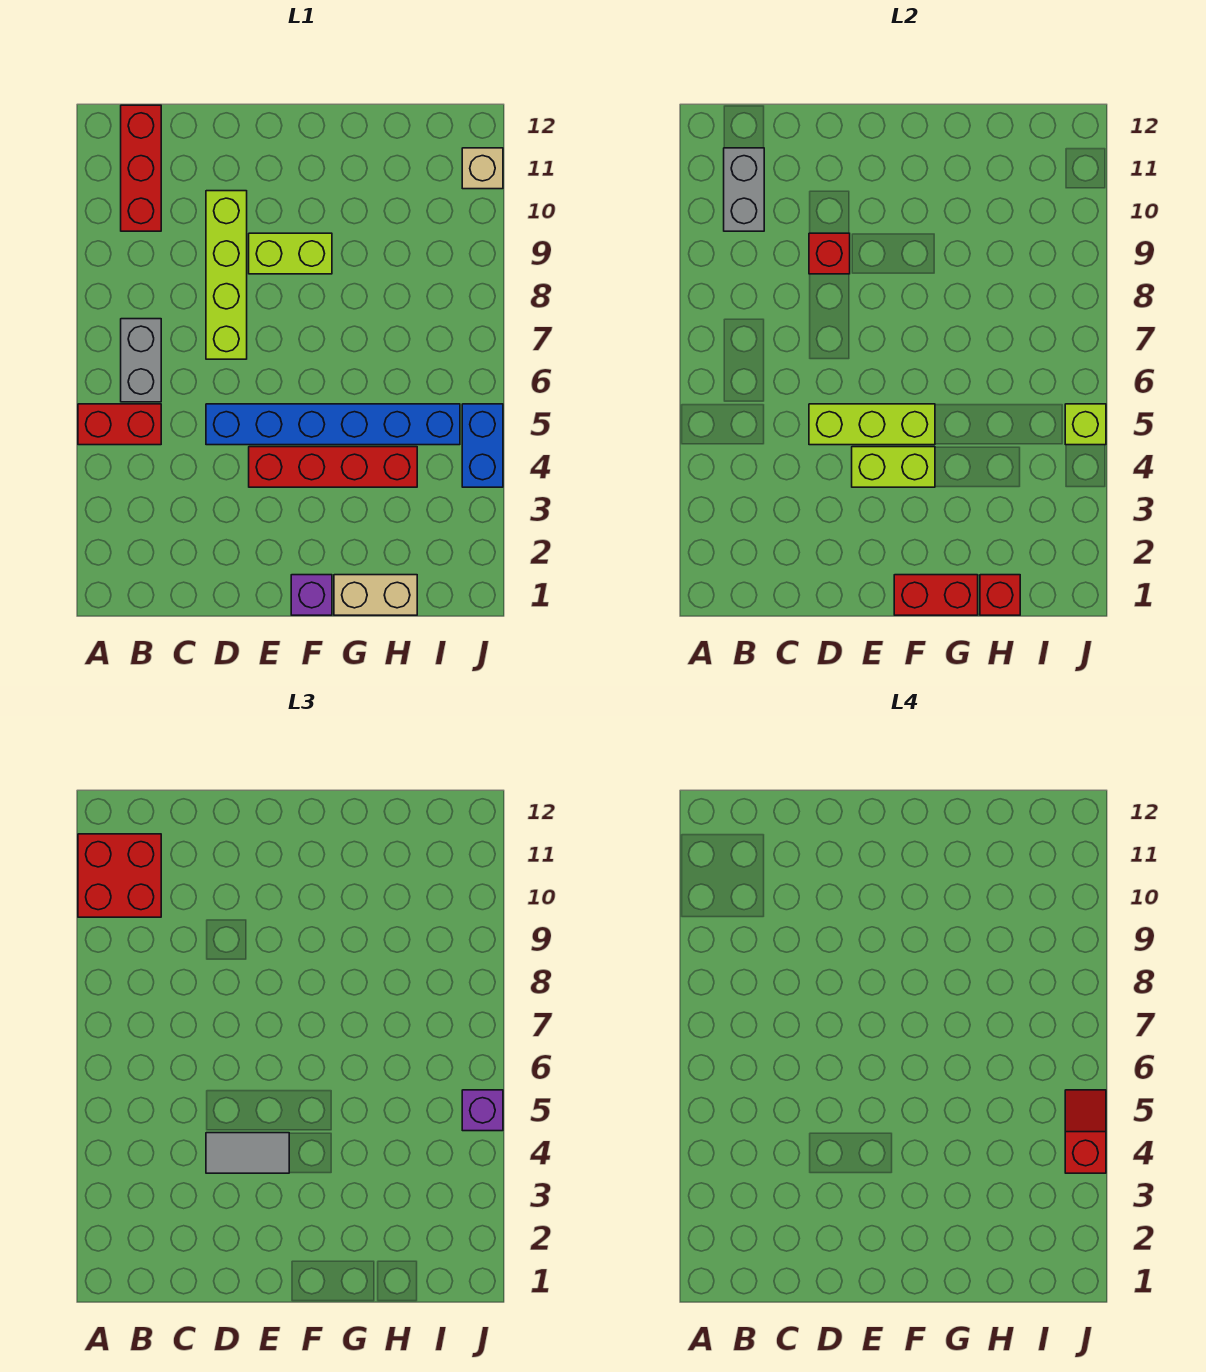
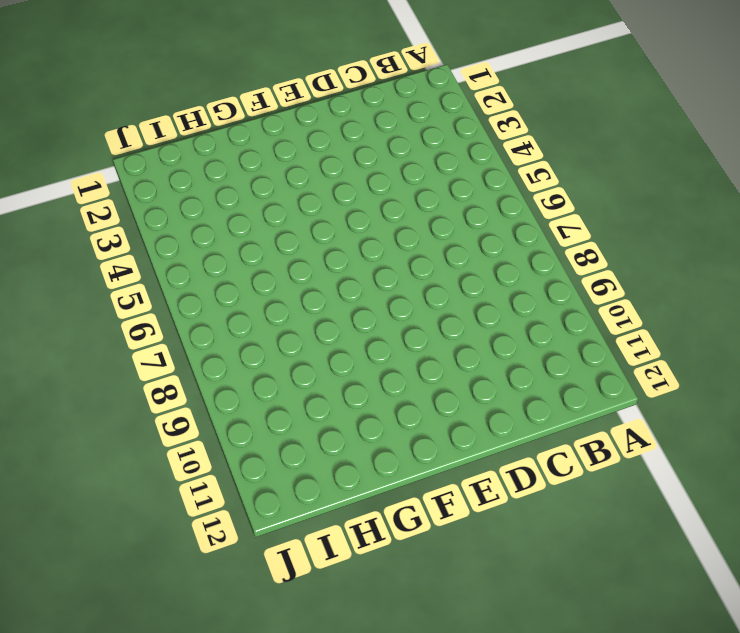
none -> red 1x2 brick [78,404,161,445]
none -> grey 1x2 brick [121,319,161,402]
none -> red 1x3 brick [121,105,161,231]

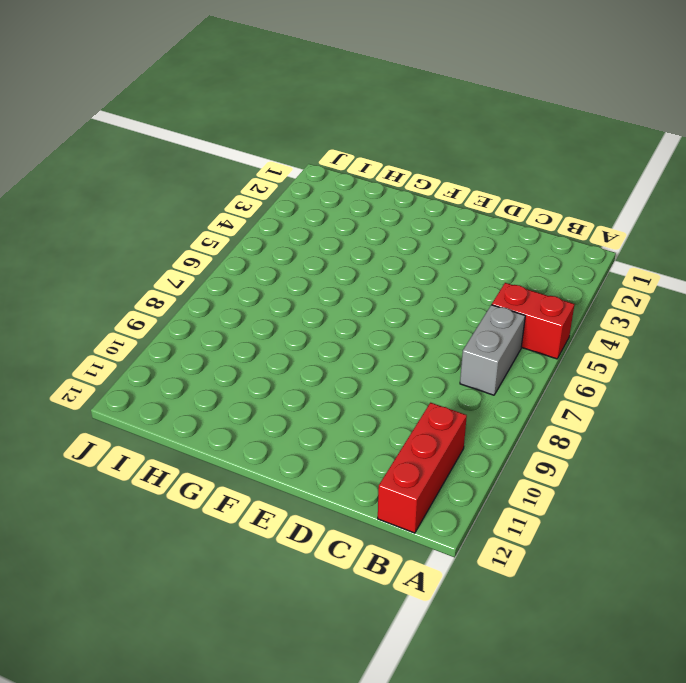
none -> blue 1x6 brick [206,404,460,445]
none -> lime 1x4 brick [206,191,247,359]
none -> red 1x4 brick [249,447,417,487]

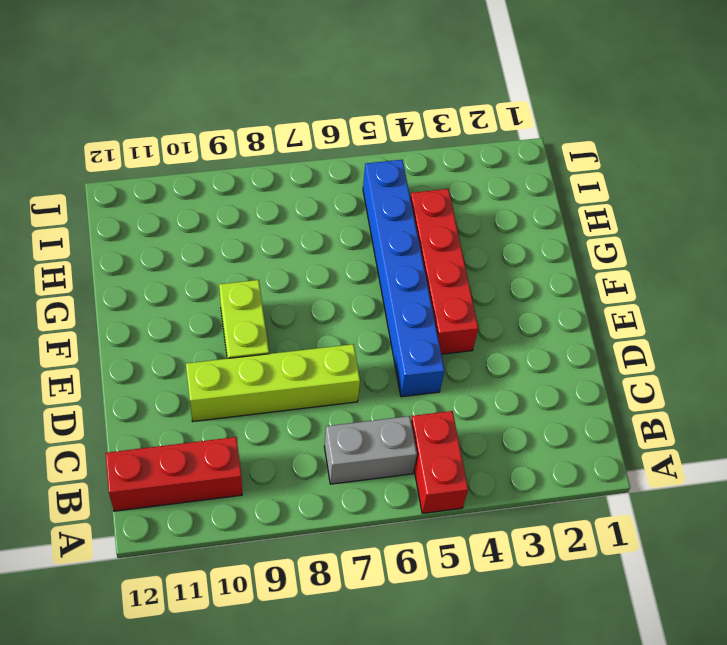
none -> purple 1x1 brick [291,575,332,615]
none -> tan 1x2 brick [334,575,417,615]
none -> blue 1x2 brick [462,404,503,487]

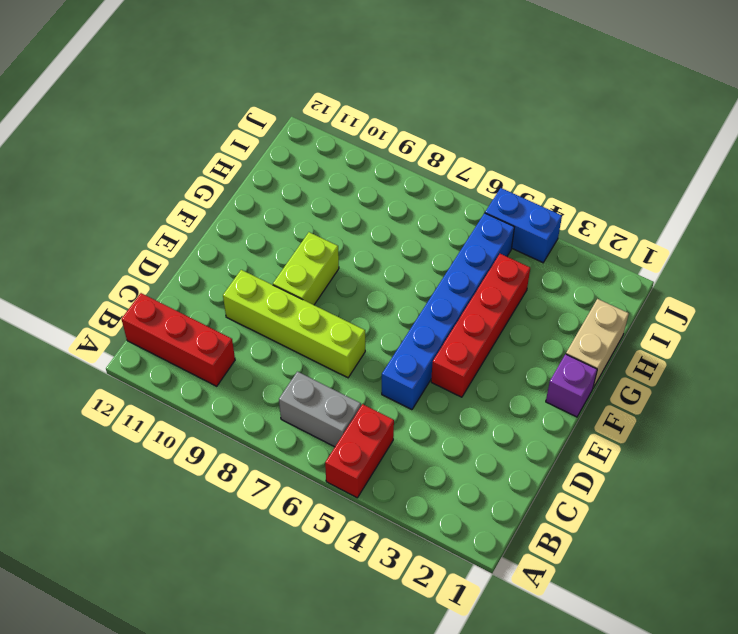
none -> tan 1x1 brick [462,148,503,189]
none -> grey 1x2 brick [724,148,764,231]
none -> lime 1x3 brick [809,404,935,445]

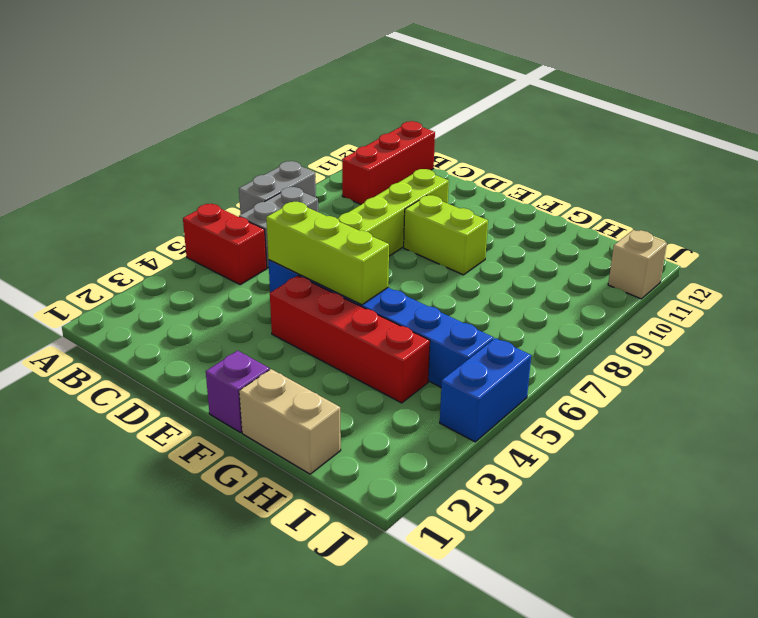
grey 1x2 brick [239,161,316,215] -> grey 1x2 brick moved to [724,148,764,231]
none -> red 1x1 brick [809,233,850,274]
none -> lime 1x2 brick [852,447,935,487]
none -> red 1x2 brick [894,575,978,615]

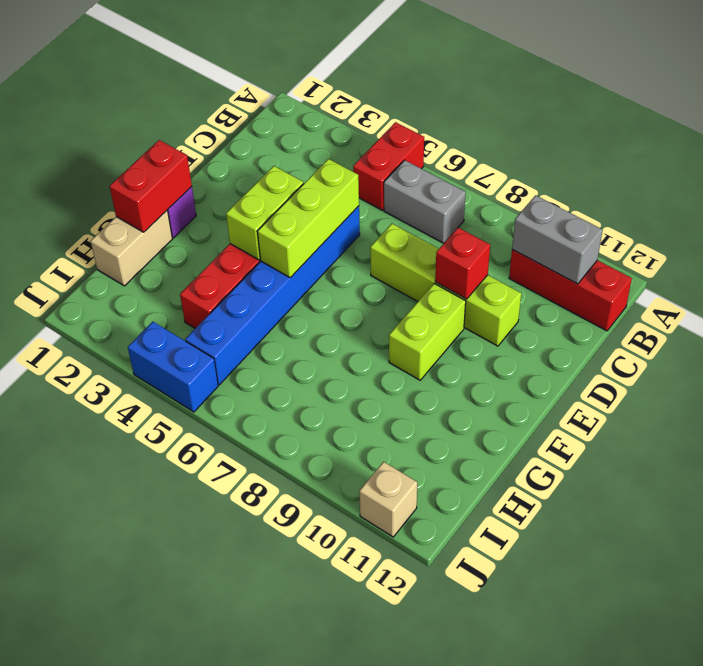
none -> red 1x1 brick [980,575,1020,615]
none -> lime 1x1 brick [1065,404,1106,445]
none -> red 2x2 brick [78,834,161,917]

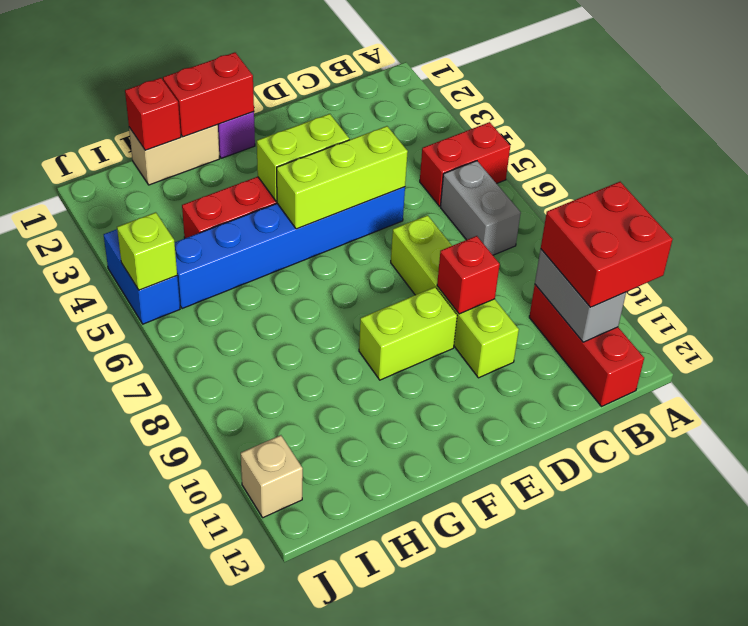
none -> grey 1x2 tile [206,1133,289,1173]
none -> purple 1x1 brick [462,1090,503,1131]
none -> red 1x2 slope [1065,1090,1106,1173]

